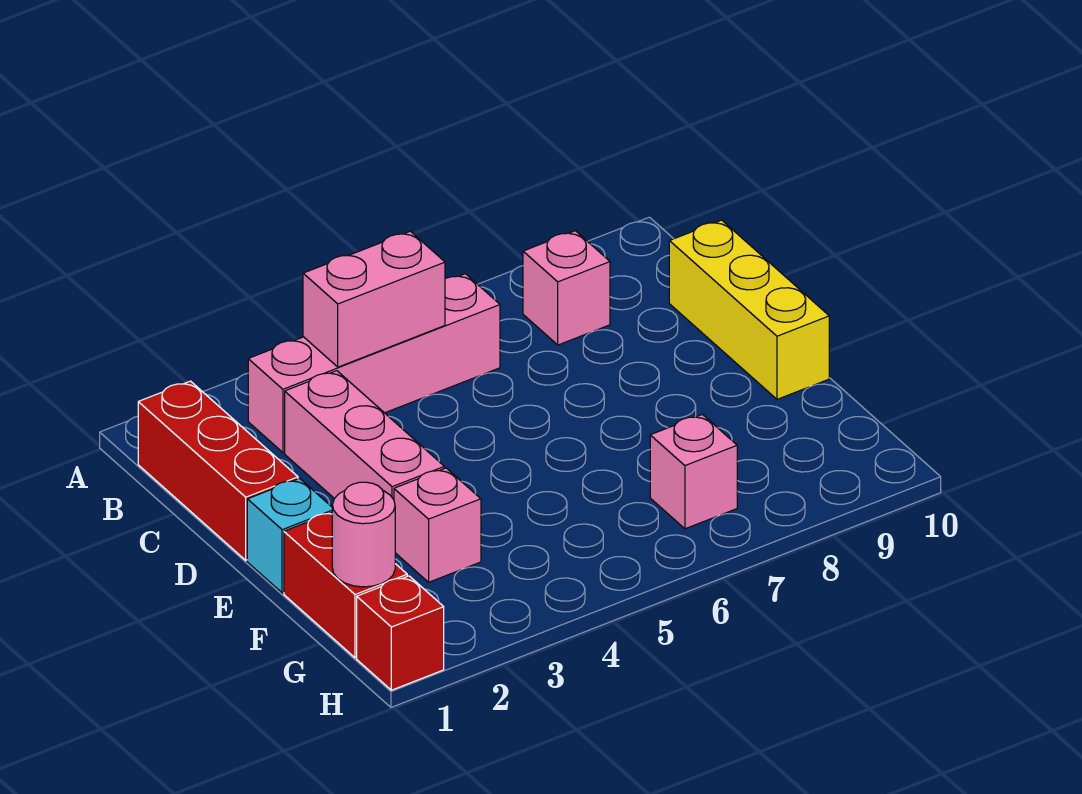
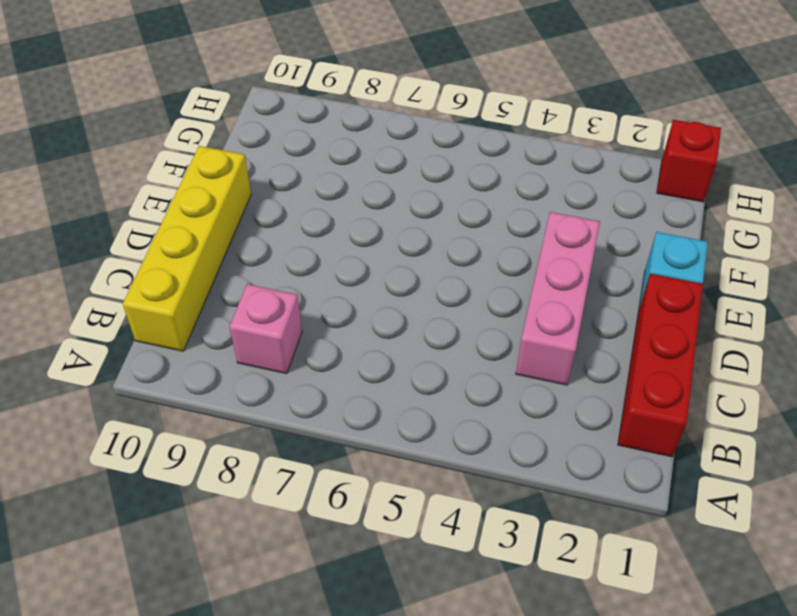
yellow 1x4 brick [123,146,251,351] -> yellow 1x3 brick [669,220,829,399]
none -> pink 1x4 brick [248,274,500,452]
none -> red 1x2 brick [284,513,407,658]
none -> pink 1x1 brick [394,468,481,582]

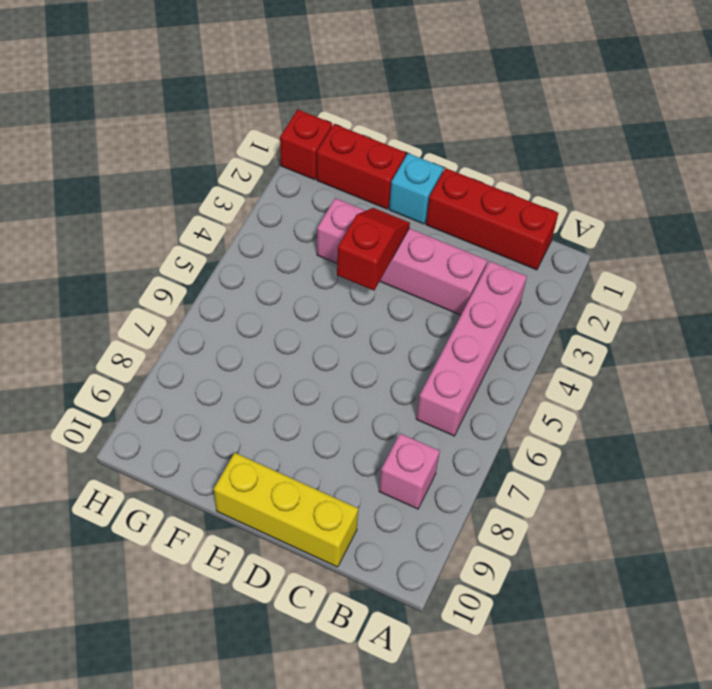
red 1x2 slope [337,208,410,291] -> none
none -> pink 1x1 brick [650,415,737,529]
none -> pink 1x2 brick [303,231,445,367]
none -> pink 1x1 round brick [332,482,395,587]

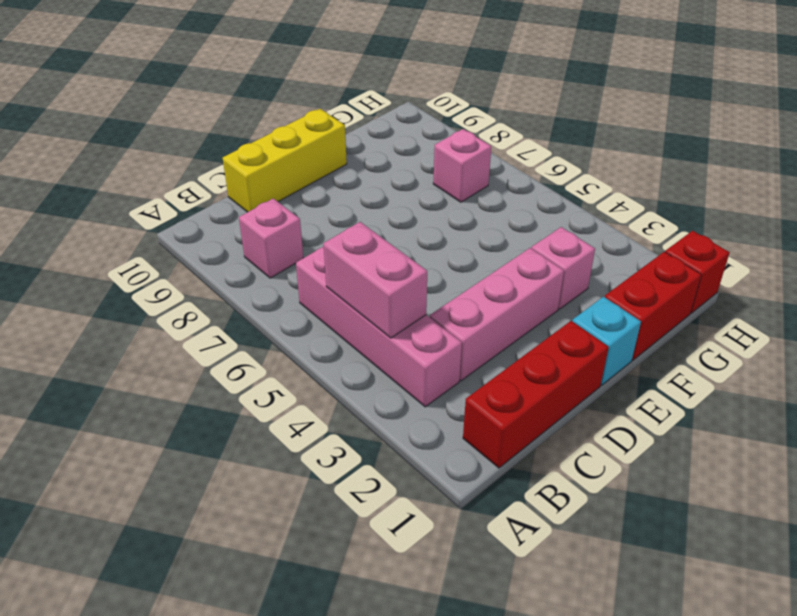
none -> pink 1x1 round brick [332,482,395,587]

